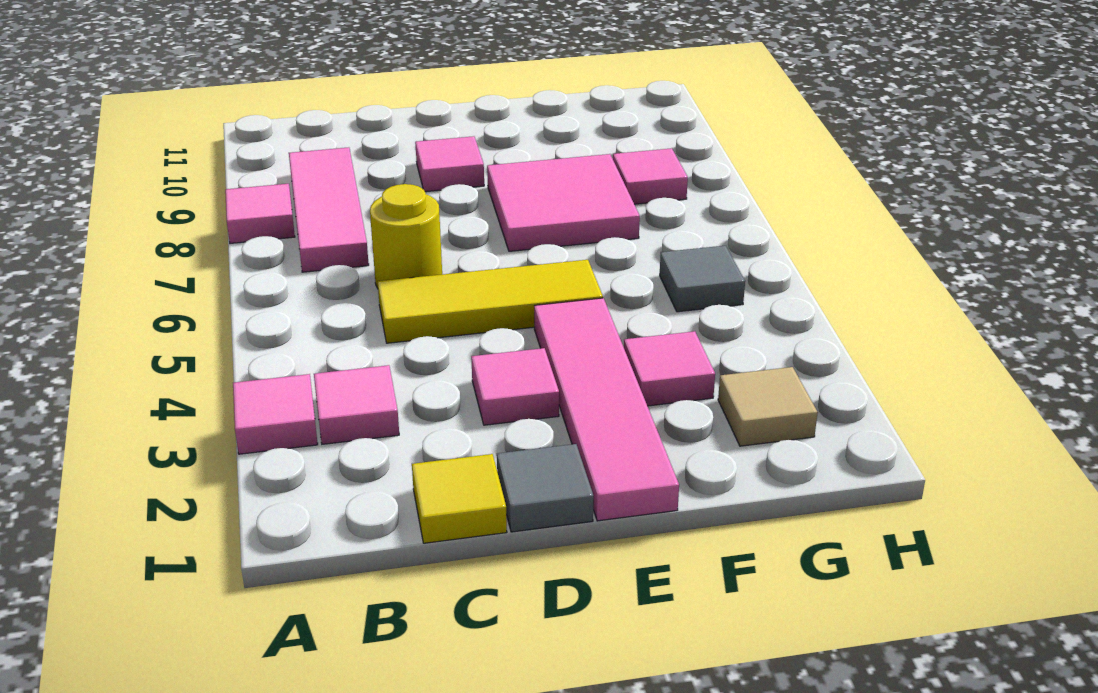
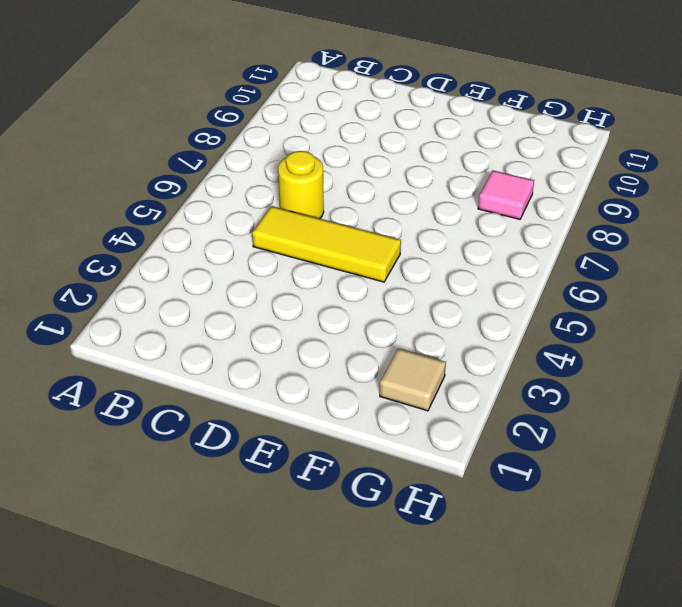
none -> pink 1x1 tile [233,374,318,454]
none -> pink 1x1 tile [225,184,295,243]
none -> pink 1x1 tile [314,365,399,444]

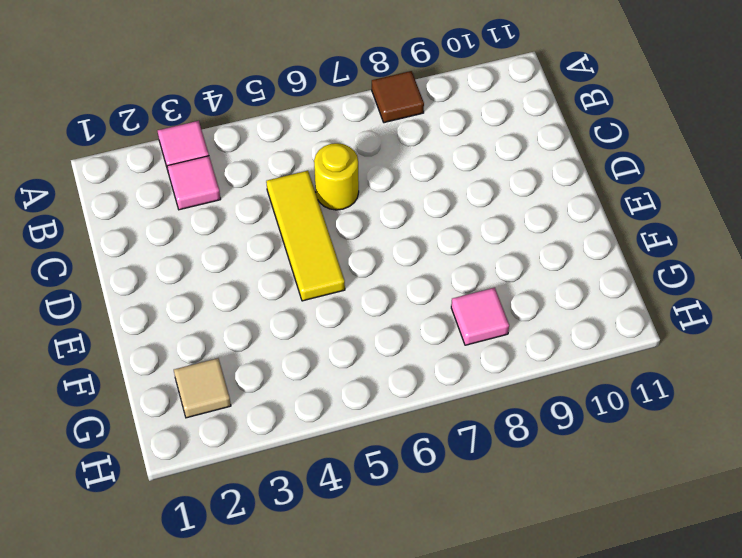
brown 1x1 tile [372,71,424,123] -> pink 1x1 tile [225,184,295,243]
none -> pink 1x3 tile [289,147,369,272]
none -> yellow 1x1 tile [412,454,507,543]
none -> grey 1x1 tile [497,444,594,532]

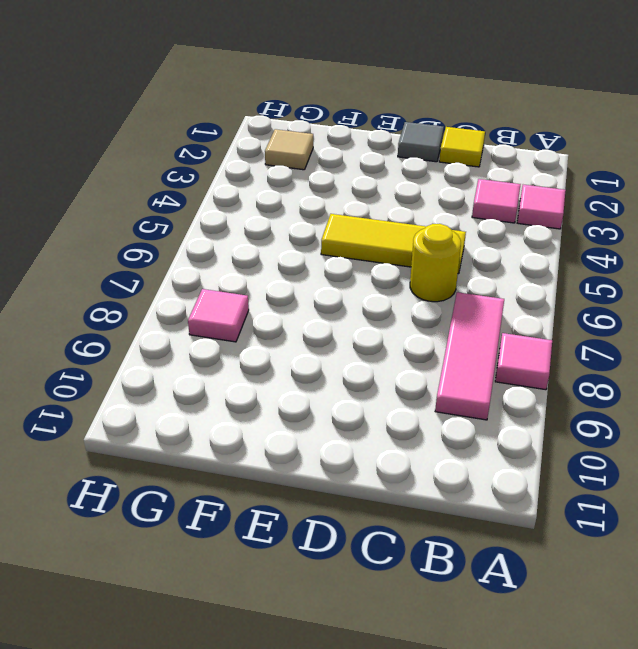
none -> pink 1x1 tile [471,348,559,425]
none -> pink 1x1 tile [415,136,484,192]
none -> pink 1x4 tile [534,298,679,521]

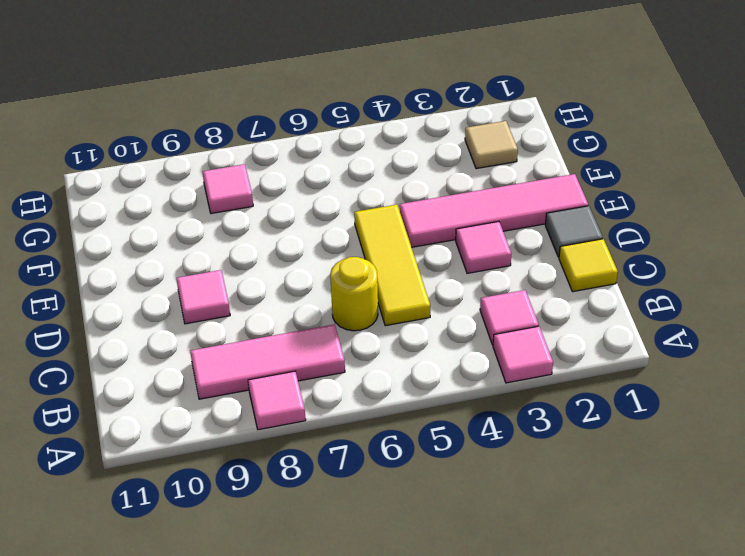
none -> pink 2x2 tile [487,154,640,251]
none -> pink 1x1 tile [624,331,715,406]
none -> grey 1x1 tile [660,246,745,312]

